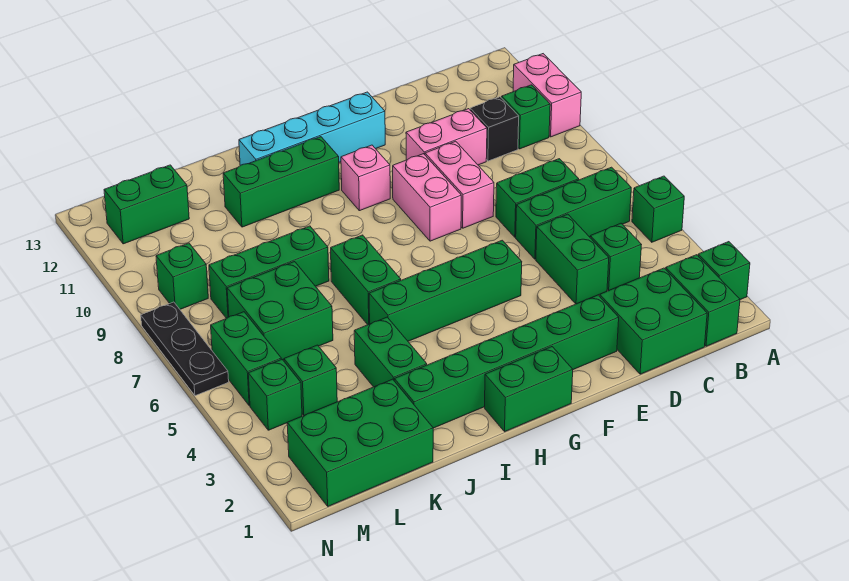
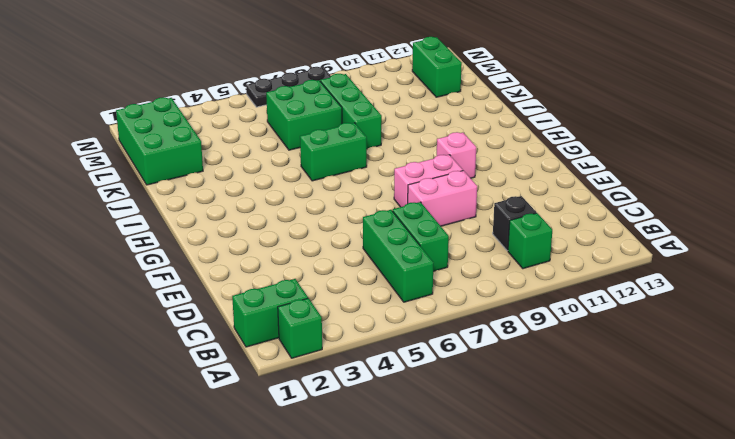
none -> green 1x1 brick [632,176,684,242]
none -> pink 1x2 brick [513,54,581,137]
none -> green 2x2 brick [600,268,707,374]
none -> green 1x1 brick [590,223,642,291]

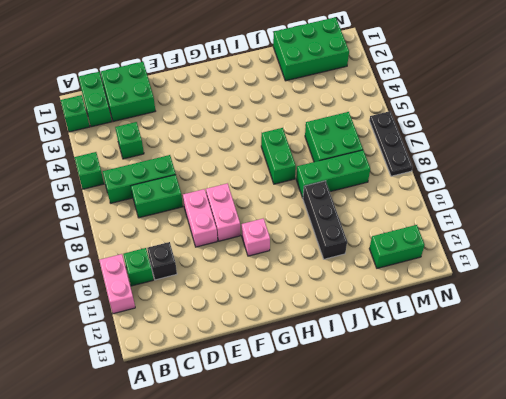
black 1x3 brick [303,181,347,259] -> green 1x3 brick [223,137,339,227]
none -> green 1x2 brick [536,214,609,304]
none -> pink 1x2 brick [406,109,487,165]
none -> green 1x6 brick [394,295,619,428]
none -> green 1x4 brick [369,240,522,341]

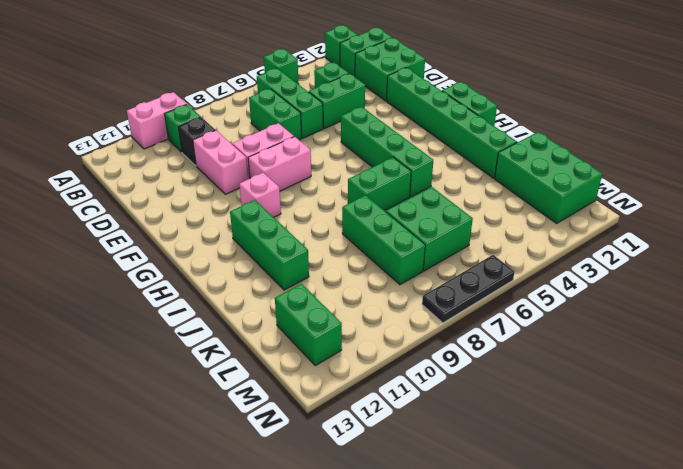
none -> cyan 1x4 brick [239,92,385,165]
none -> green 1x2 brick [354,317,427,387]
none -> green 1x1 brick [284,345,337,415]
none -> green 1x1 brick [248,359,302,430]

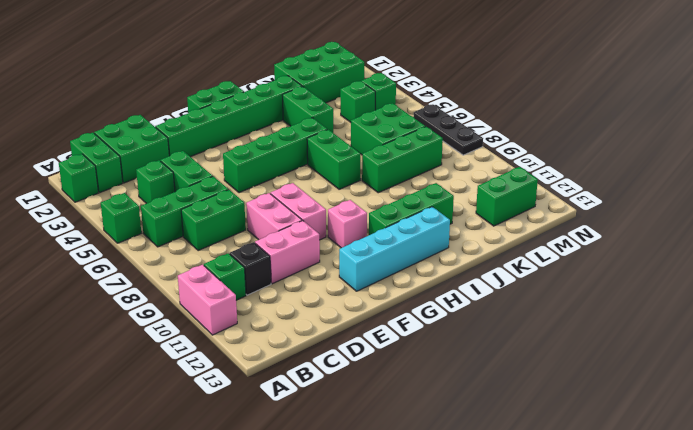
none -> green 1x2 brick [211,312,281,406]
none -> green 1x1 brick [156,243,208,309]

